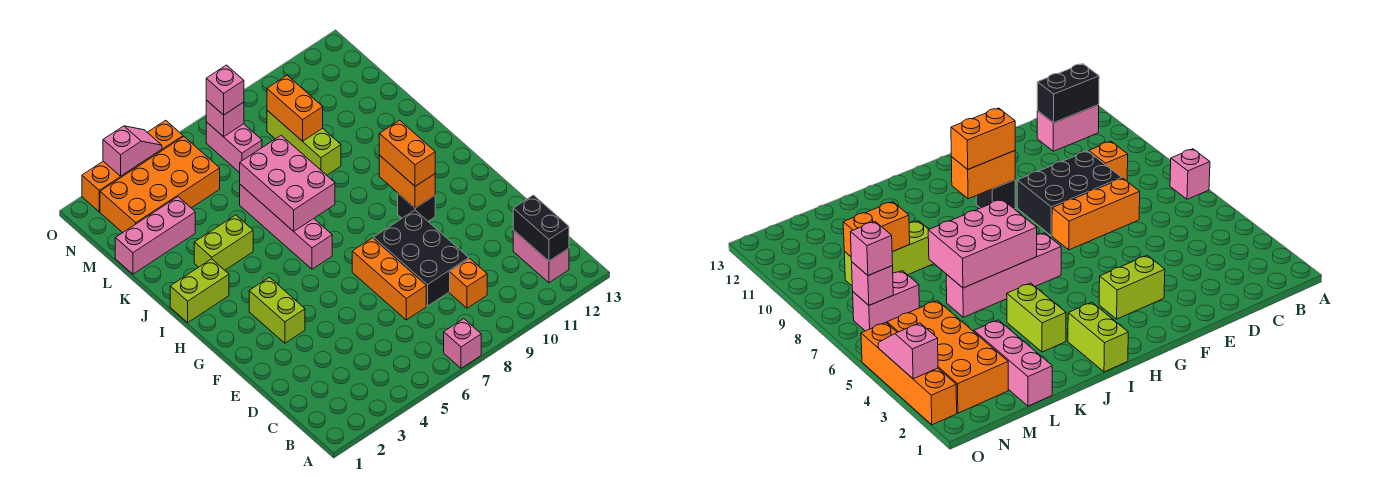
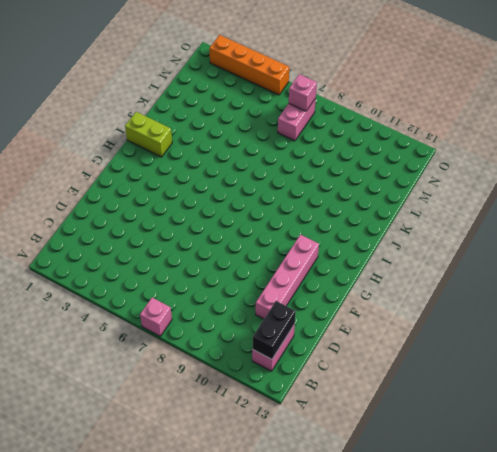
pink 1x4 brick [256,235,319,319] -> pink 1x4 brick moved to [240,185,332,269]
none -> orange 1x1 brick [450,259,487,308]
none -> orange 1x3 brick [352,238,426,320]
none -> black 2x3 brick [374,210,469,306]

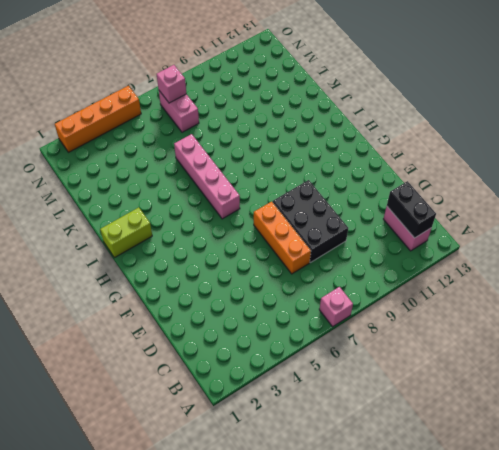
none -> orange 1x1 brick [450,259,487,308]
none -> lime 1x2 brick [249,277,305,343]
none -> black 1x1 brick [398,194,435,221]

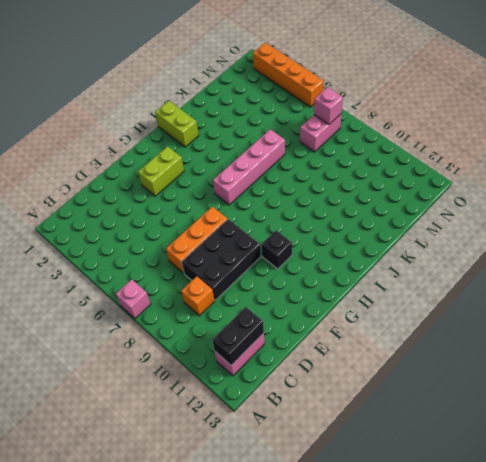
none -> lime 1x2 brick [194,215,253,270]
none -> lime 1x3 brick [267,110,341,175]
none -> pink 1x3 brick [115,197,195,274]

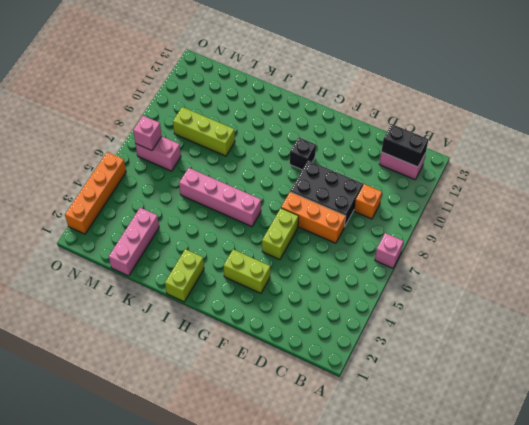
lime 1x2 brick [262,208,299,260] -> lime 1x2 brick moved to [194,215,253,270]
none -> orange 2x4 brick [100,137,220,233]
none -> orange 1x2 brick [379,155,435,208]
none -> pink 2x3 brick [240,135,335,231]

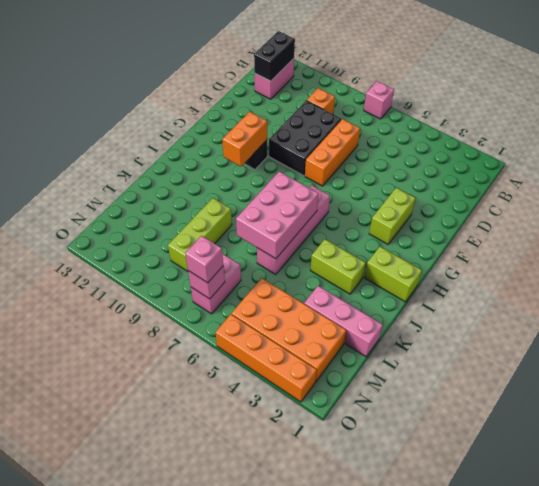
none -> orange 1x2 brick [267,75,323,141]
none -> pink 1x2 slope [103,126,162,176]
none -> orange 1x2 brick [379,120,435,186]

